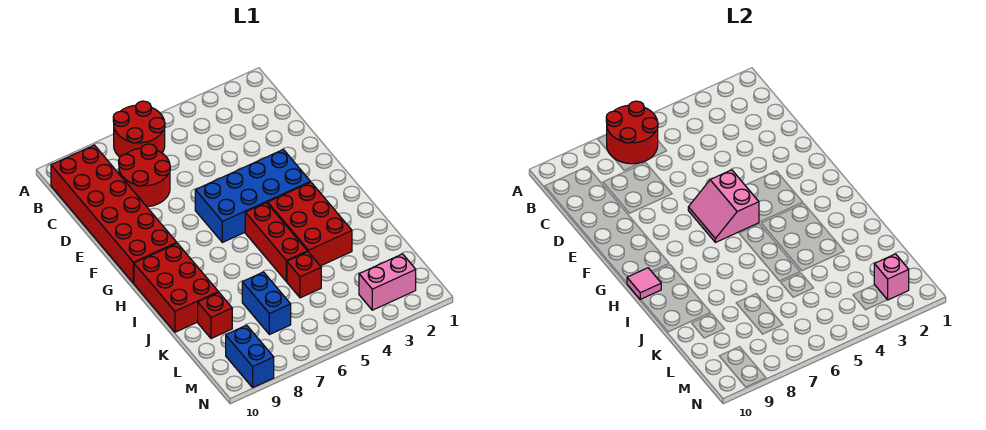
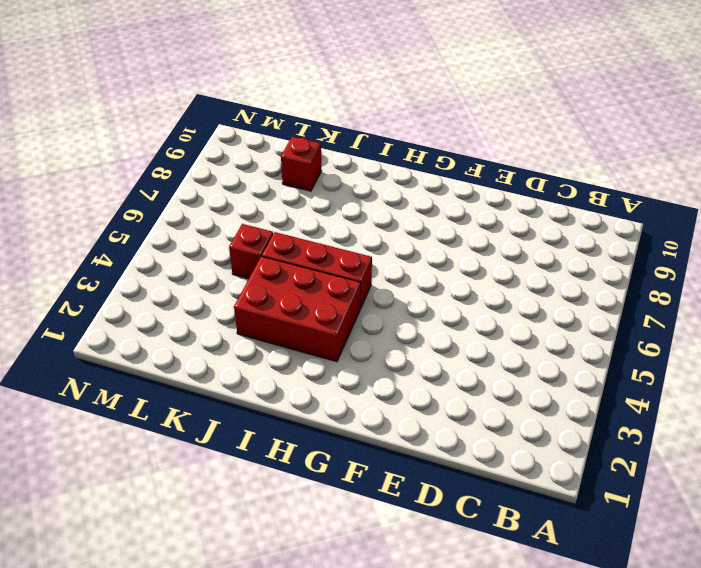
none -> red 2x2 round brick [113,101,165,157]
none -> red 2x6 brick [51,145,177,283]
none -> red 2x2 round brick [119,144,170,207]

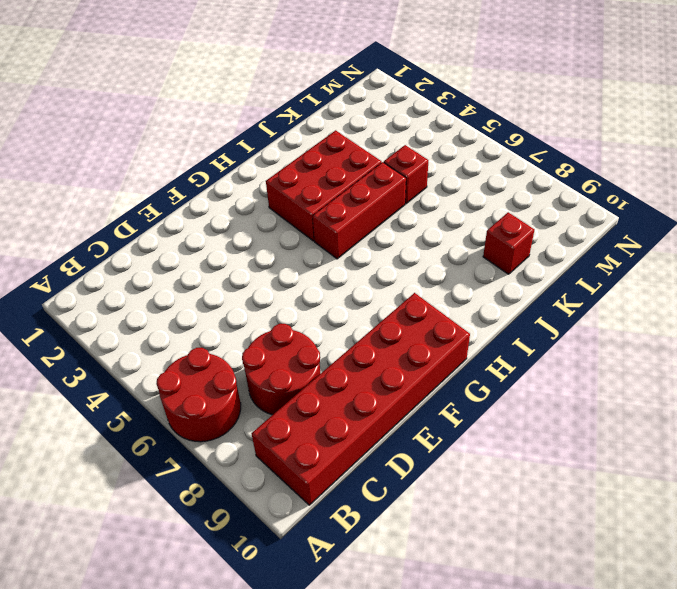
none -> blue 2x4 brick [195,150,310,243]
none -> red 2x3 brick [134,243,218,332]
none -> blue 1x2 brick [242,272,291,335]

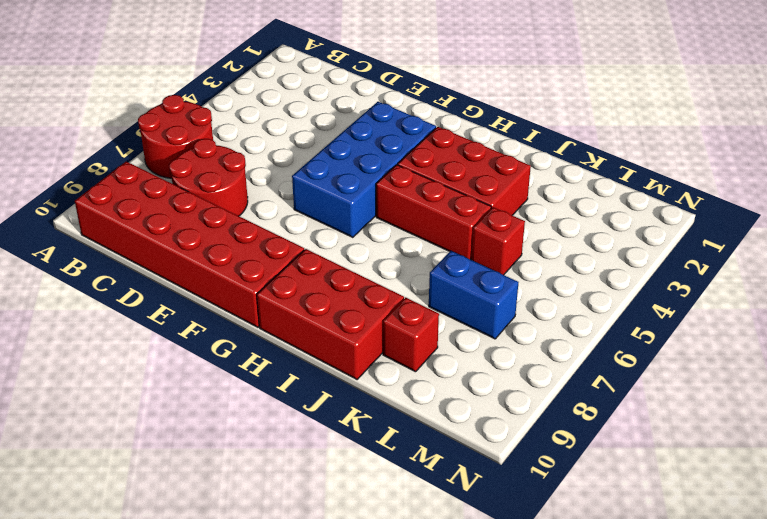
none -> pink 1x2 brick [359,254,416,310]
none -> blue 1x2 brick [226,325,274,387]
none -> red 2x2 round brick [606,101,658,164]

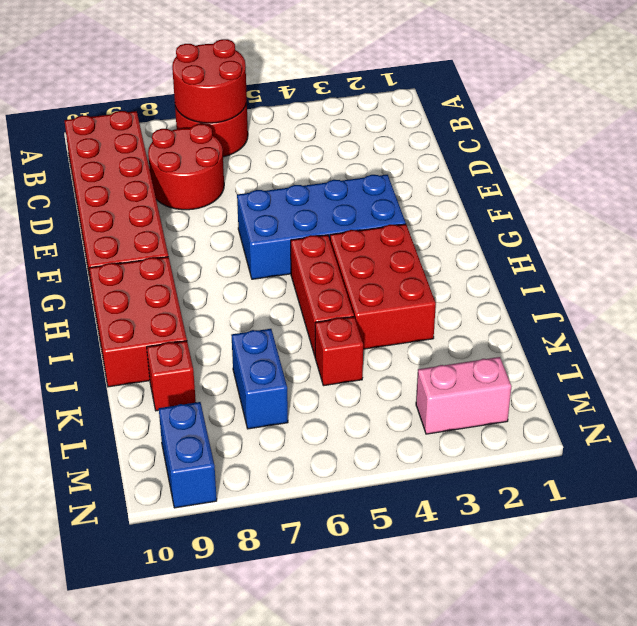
none -> pink 2x2 slope [688,170,759,243]
none -> pink 1x1 tile [627,268,661,300]
none -> pink 1x1 brick [874,254,909,300]

